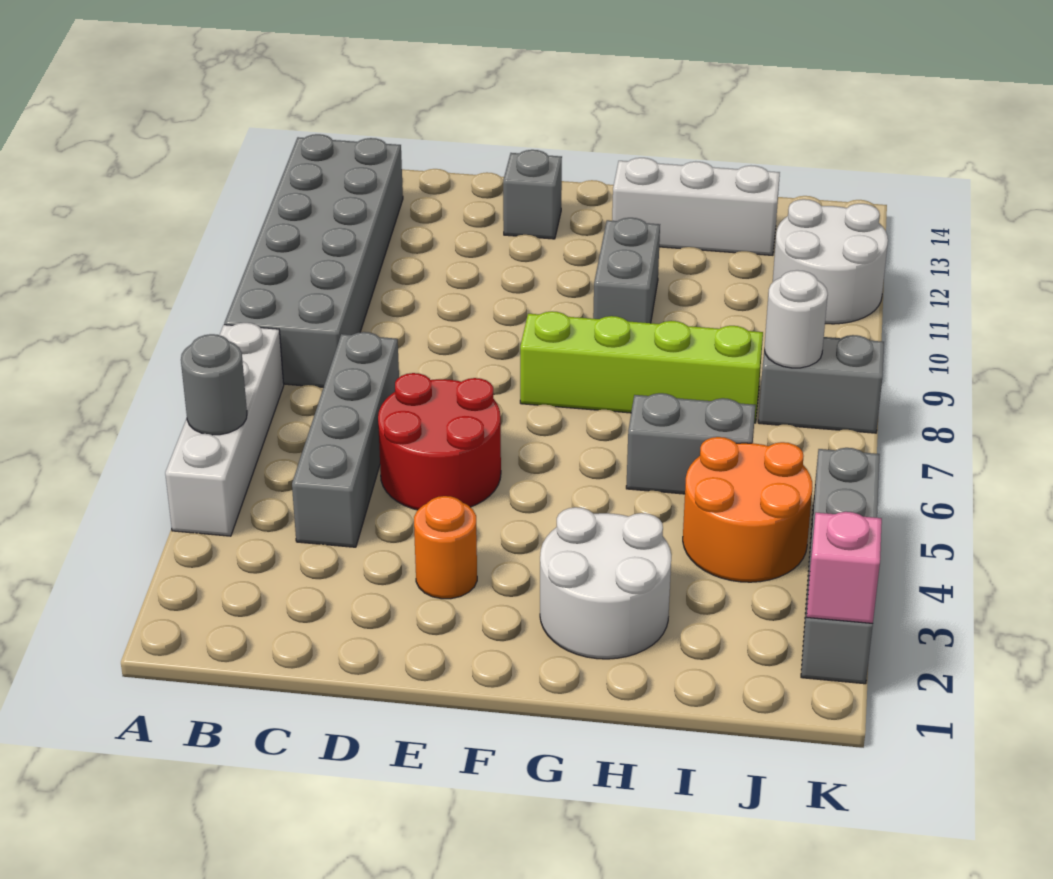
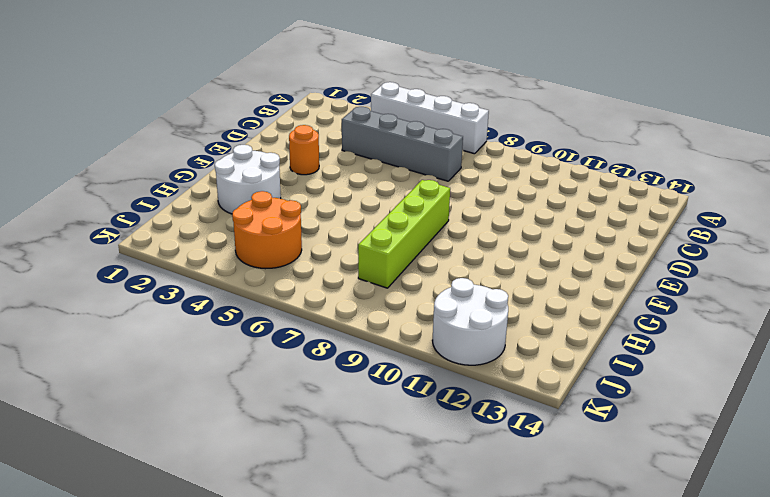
none -> grey 2x6 brick [224,134,403,387]
none -> red 2x2 round brick [378,373,501,510]
none -> grey 1x1 brick [503,150,562,239]

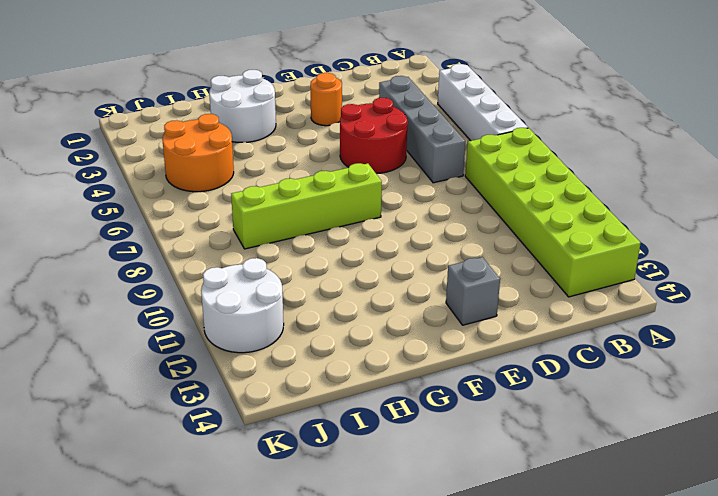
lime 2x6 brick [465,128,641,297] -> grey 2x6 brick [224,134,403,387]
none -> grey 1x2 brick [593,218,660,323]
none -> white 1x3 brick [612,158,780,255]
none -> grey 1x2 brick [626,393,755,494]

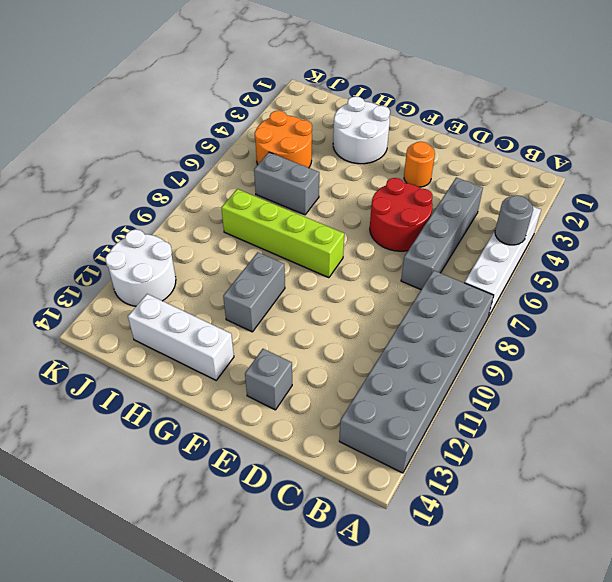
none -> grey 1x2 brick [758,335,884,433]
none -> grey 1x4 brick [801,448,880,684]
none -> white 1x1 round brick [764,270,828,368]

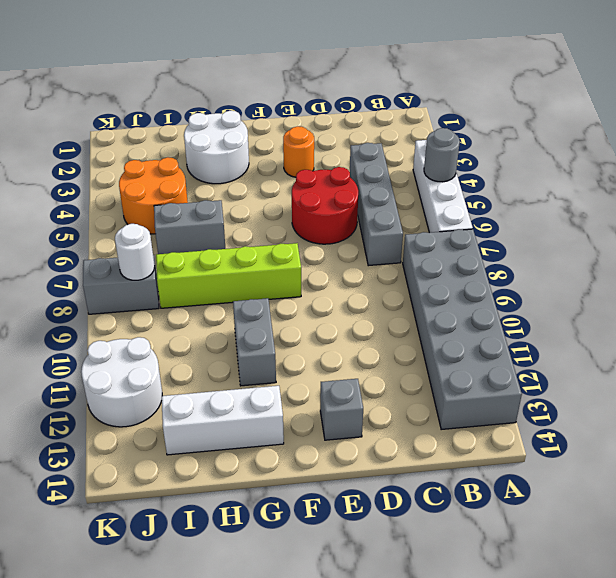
none -> grey 1x4 brick [801,448,880,684]
none -> pink 1x1 brick [807,512,882,623]

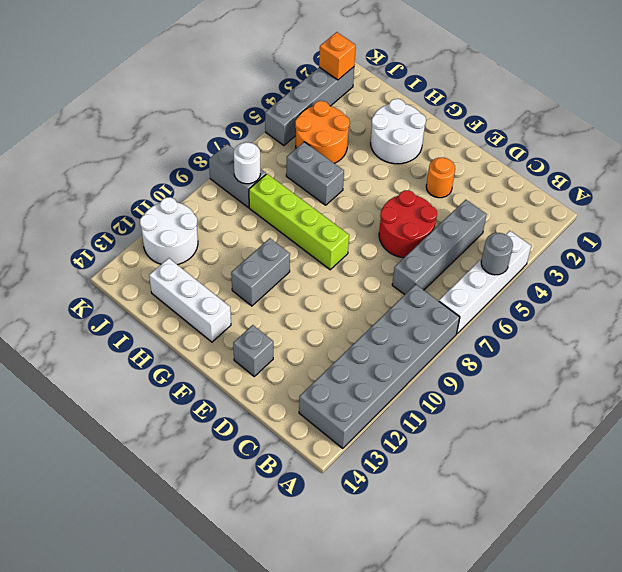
orange 1x1 brick [319,32,356,80] -> pink 1x1 brick [807,512,882,623]

